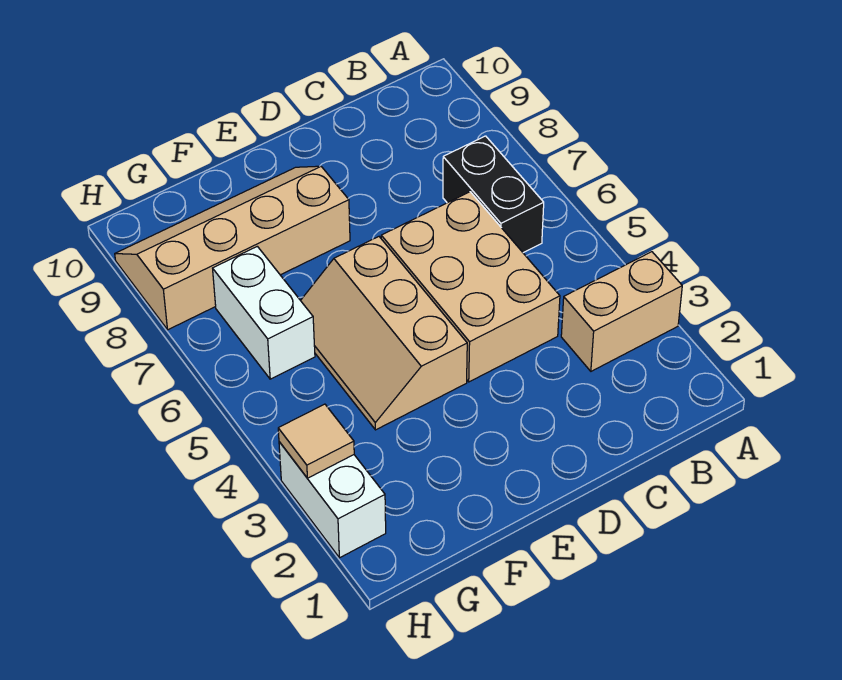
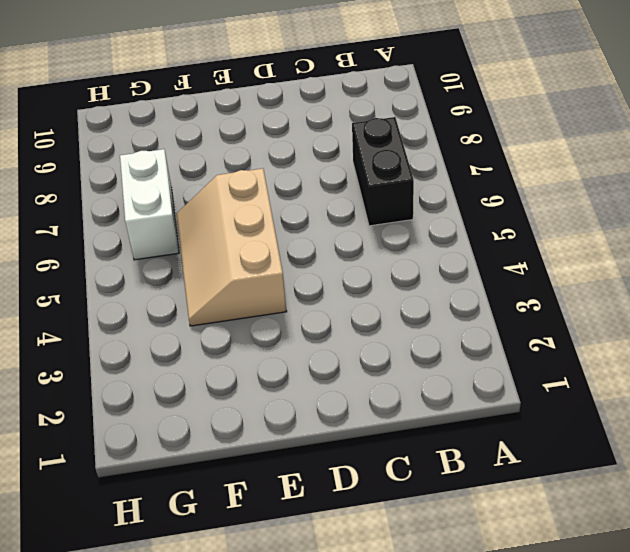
none -> tan 1x2 brick [561,252,682,371]
none -> tan 2x3 brick [381,192,560,382]

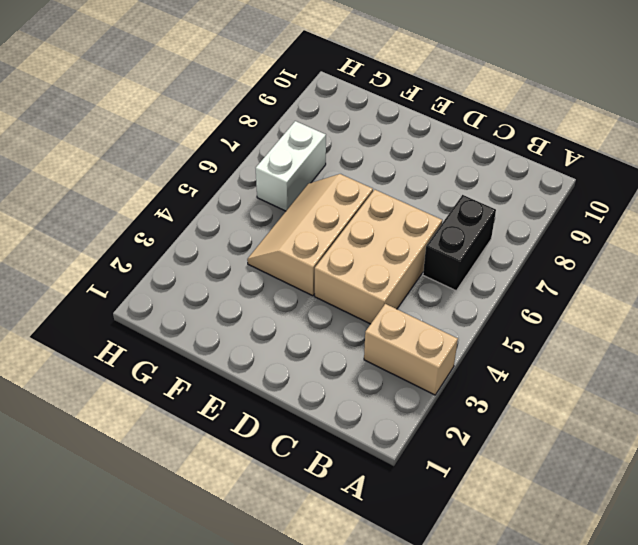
none -> tan 2x4 slope [115,166,350,330]
none -> white 1x2 brick [279,442,386,558]

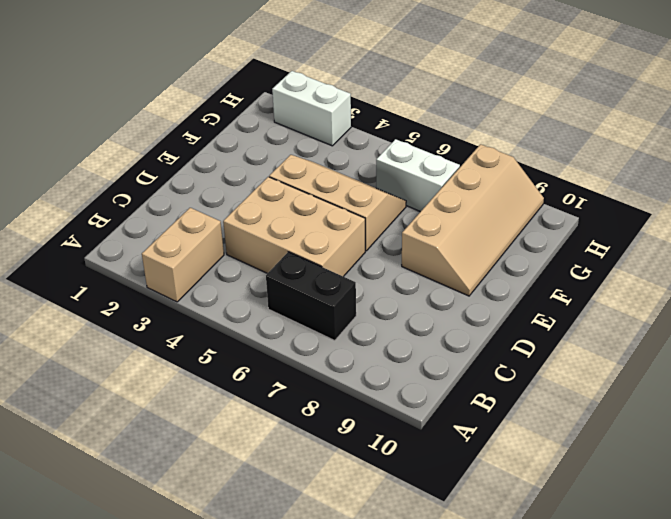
none -> tan 1x1 tile [278,404,354,478]

